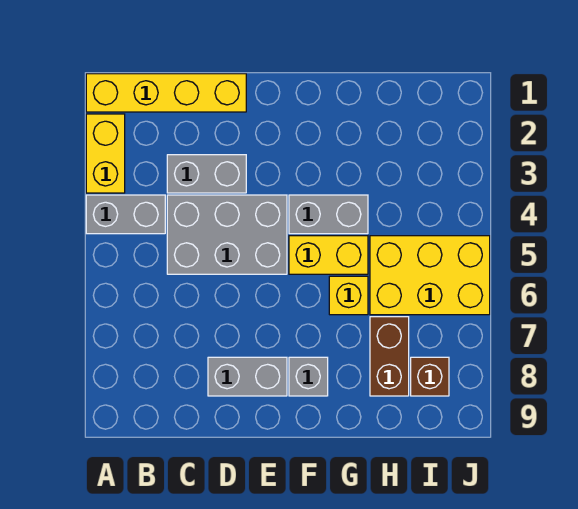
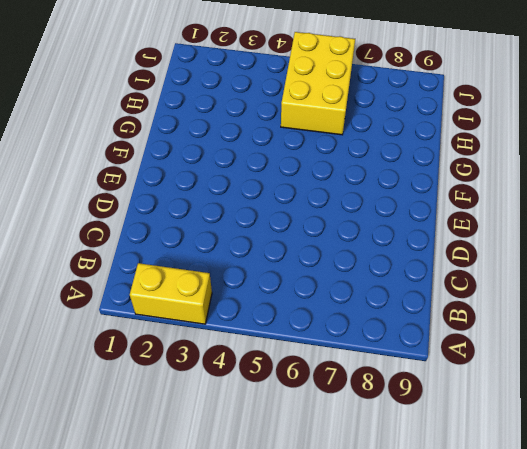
none -> yellow 1x4 brick [86,74,246,112]
none -> grey 1x2 brick [86,195,165,234]
none -> grey 1x2 brick [167,155,246,193]

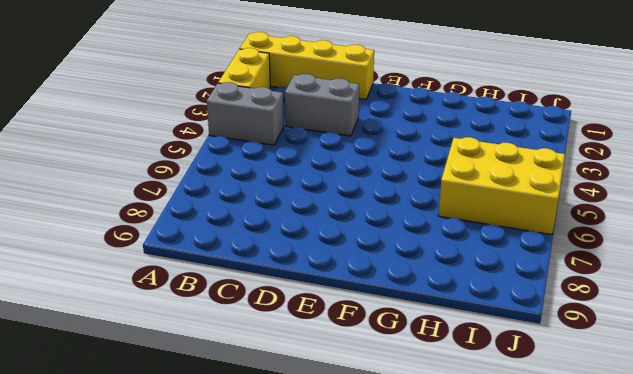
none -> grey 2x3 brick [167,195,287,274]
none -> grey 1x2 brick [208,357,287,396]
none -> grey 1x2 brick [289,195,368,234]

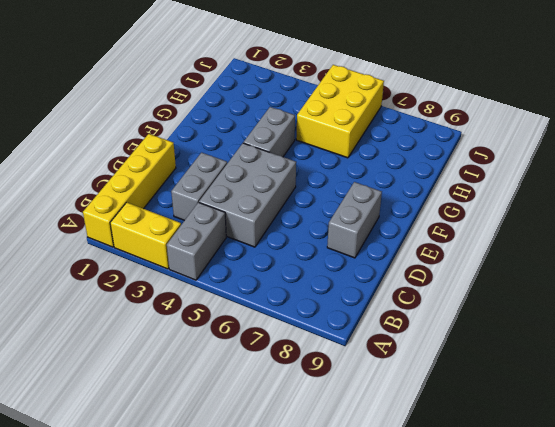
none -> yellow 1x2 brick [289,236,368,274]
none -> grey 1x1 brick [289,357,328,396]
none -> yellow 1x1 brick [329,276,368,315]

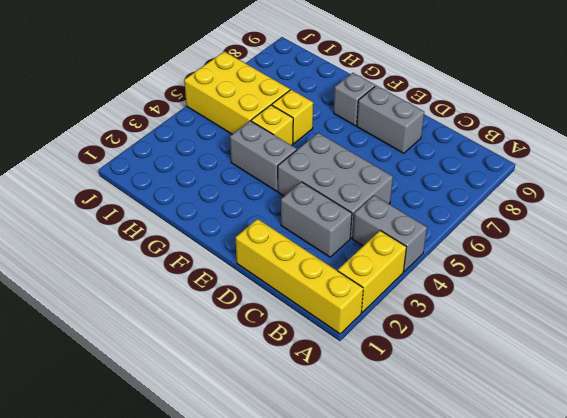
yellow 1x1 brick [251,105,293,145] -> yellow 1x2 brick [289,236,368,274]
none -> brown 1x2 brick [370,317,409,396]
none -> brown 1x1 brick [411,357,449,396]

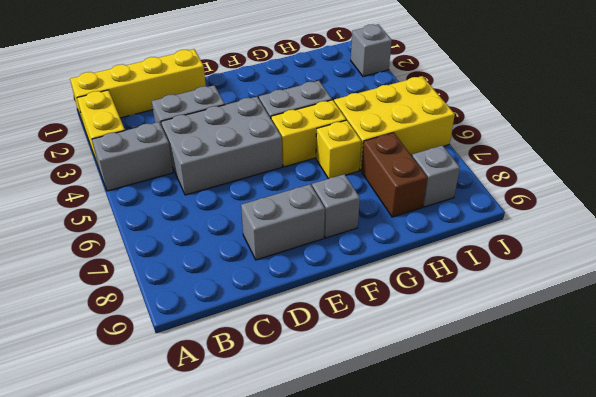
grey 1x1 brick [412,145,460,207] -> brown 1x1 brick [411,357,449,396]
grey 1x1 brick [351,24,392,76] -> none

